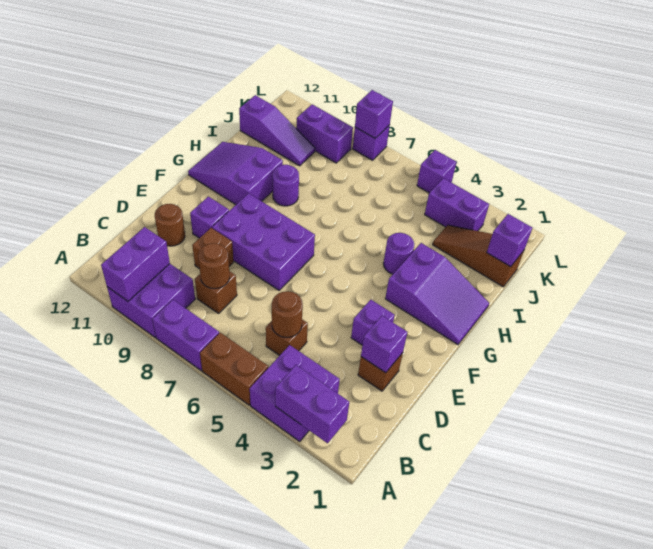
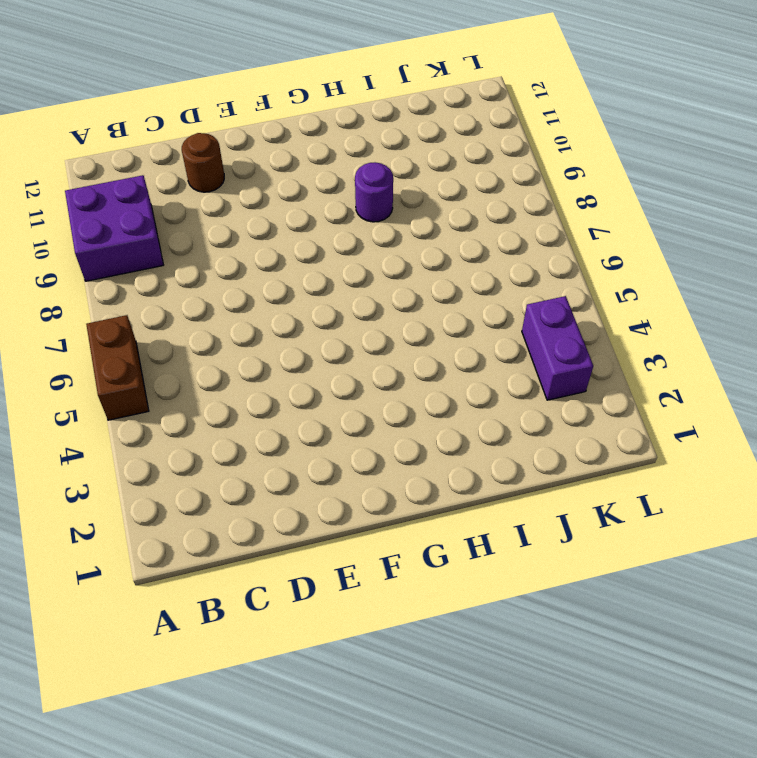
none -> purple 2x2 brick [250,345,340,441]
none -> purple 1x2 brick [152,300,219,370]
none -> brown 1x1 brick [266,319,308,356]

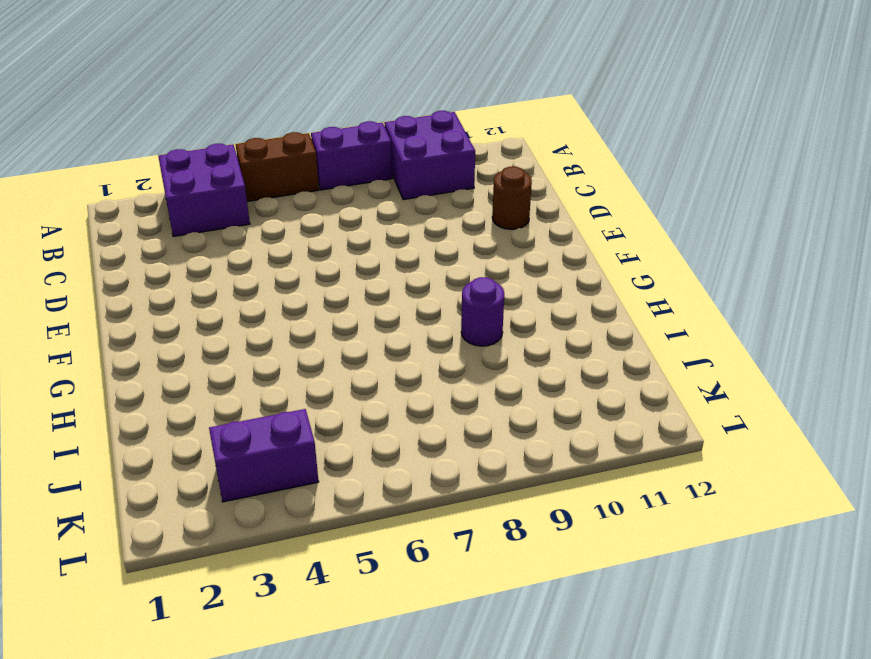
none -> brown 1x1 brick [266,319,308,356]
none -> brown 1x1 brick [195,271,237,313]
none -> brown 1x1 brick [358,353,403,391]

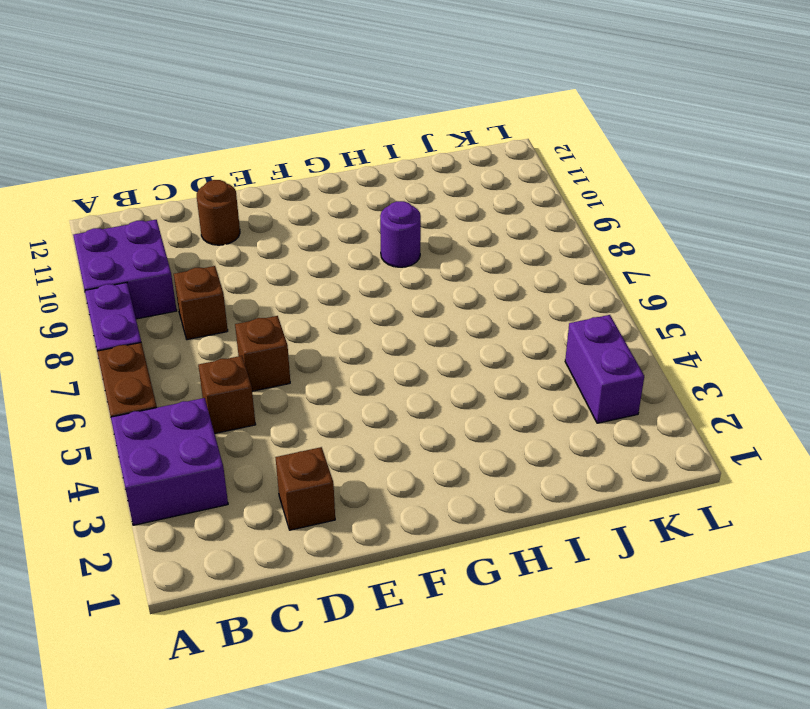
brown 1x1 brick [235,316,290,391] -> brown 1x1 brick moved to [192,228,234,269]
none -> purple 1x1 brick [351,300,395,345]
none -> purple 2x3 brick [212,193,315,290]
none -> purple 1x1 brick [190,197,229,238]

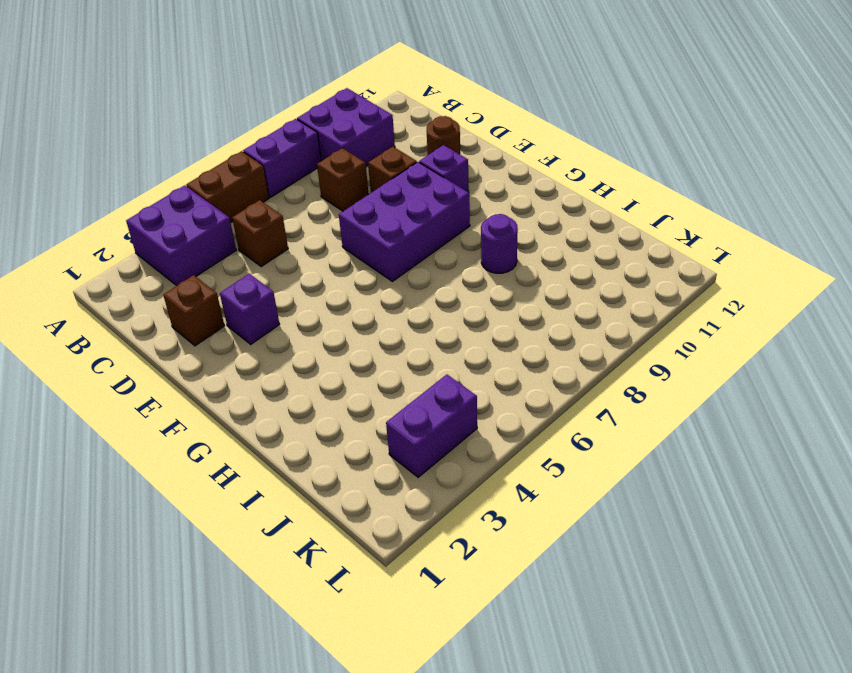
none -> purple 2x3 slope [385,243,489,345]
none -> purple 2x3 slope [188,142,283,205]
none -> purple 1x1 round brick [383,233,414,274]

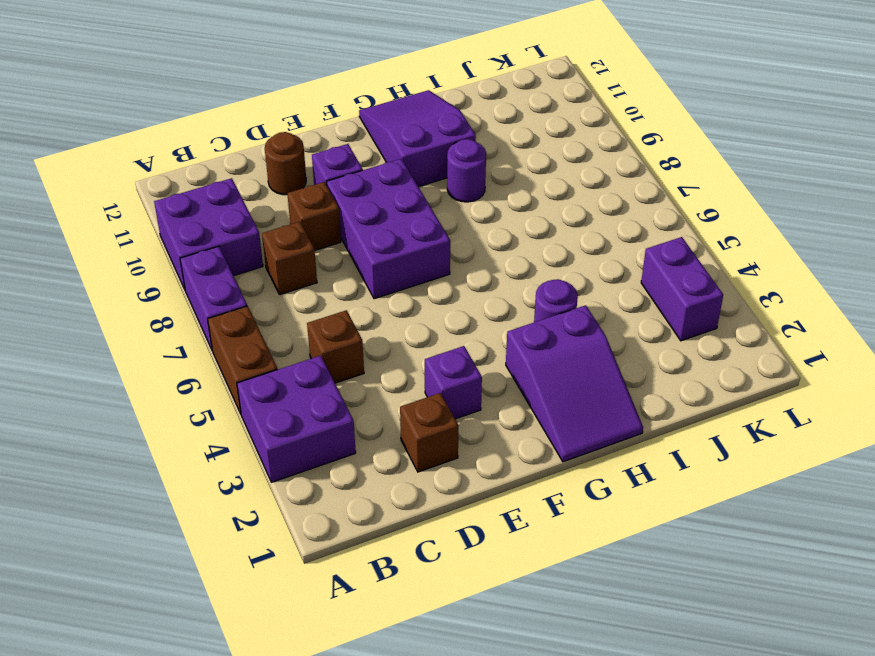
none -> brown 1x3 slope [433,225,524,287]
none -> purple 1x3 slope [239,95,315,166]
none -> purple 1x2 brick [296,105,353,163]

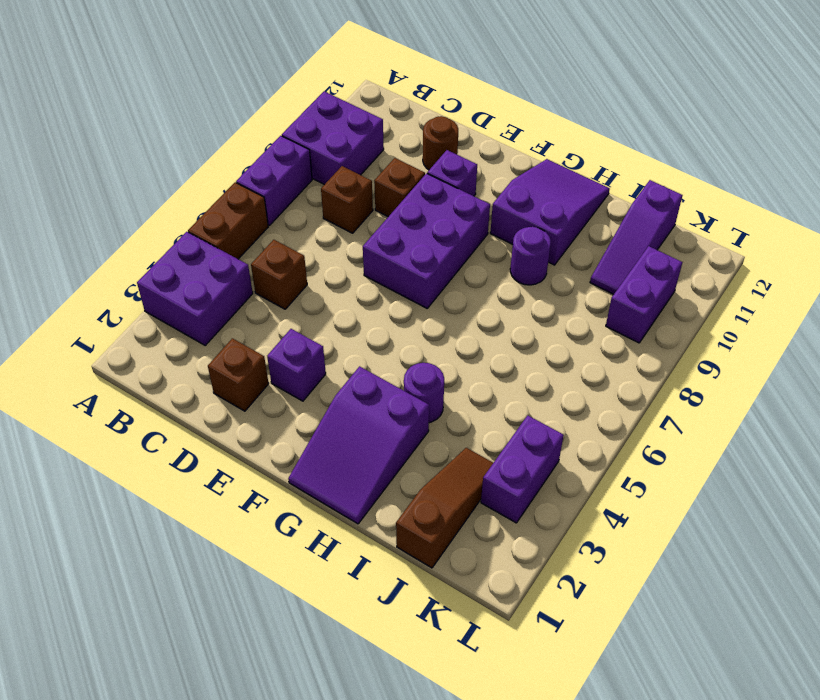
none -> purple 1x1 brick [417,150,456,193]
none -> purple 1x1 brick [353,125,390,160]
none -> purple 1x2 brick [275,365,349,443]

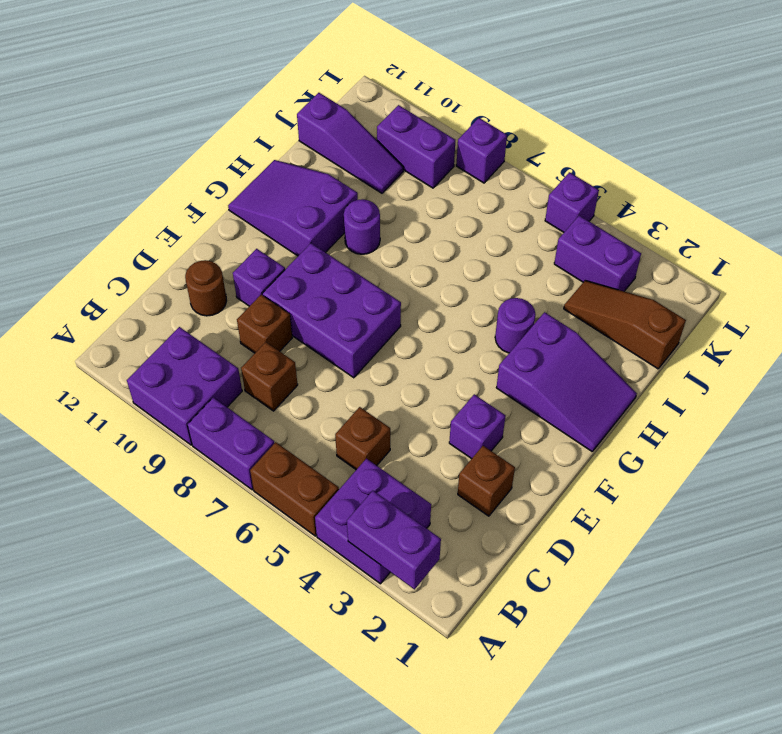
none -> purple 1x2 brick [101,227,170,301]
none -> brown 1x1 round brick [272,291,303,338]
none -> brown 1x1 round brick [198,243,230,289]

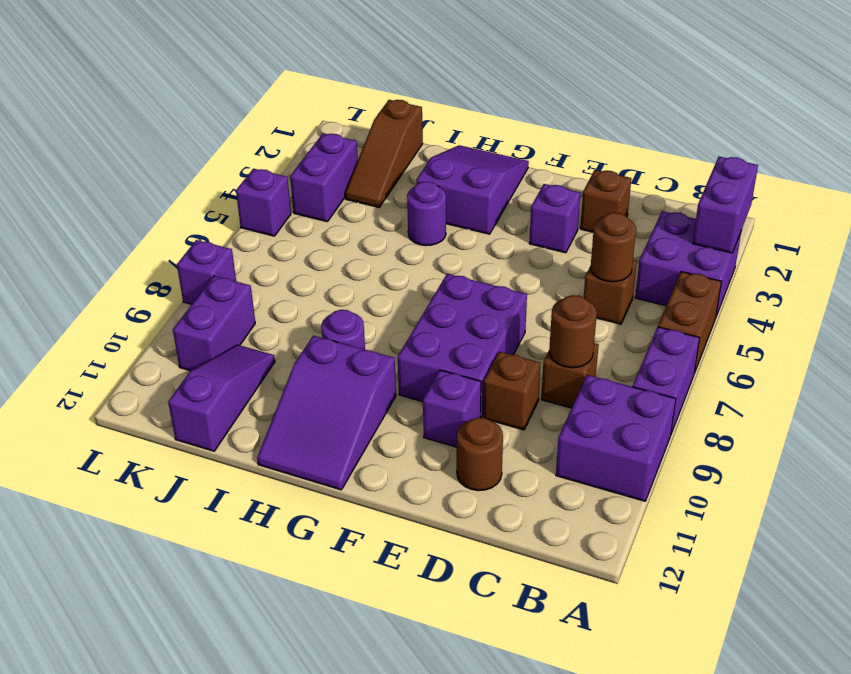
none -> purple 1x2 brick [101,227,170,301]
none -> purple 1x1 brick [361,316,407,373]
none -> purple 1x1 brick [487,214,532,267]

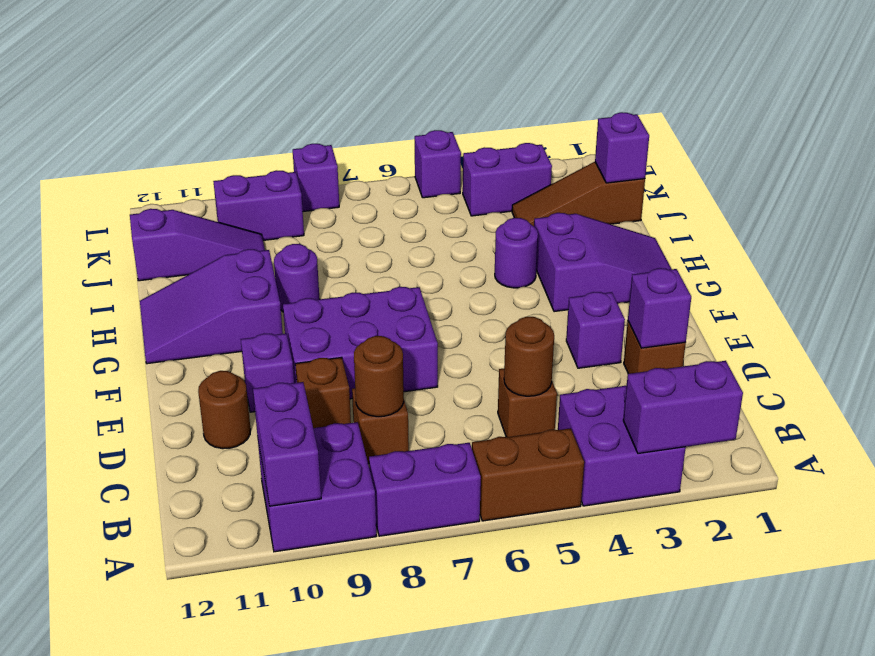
none -> purple 1x1 brick [355,90,393,138]

